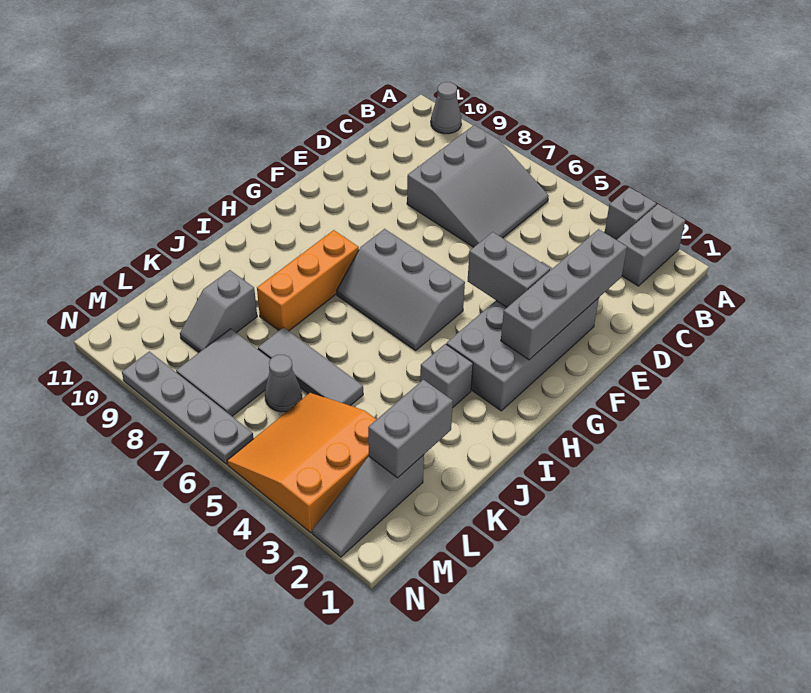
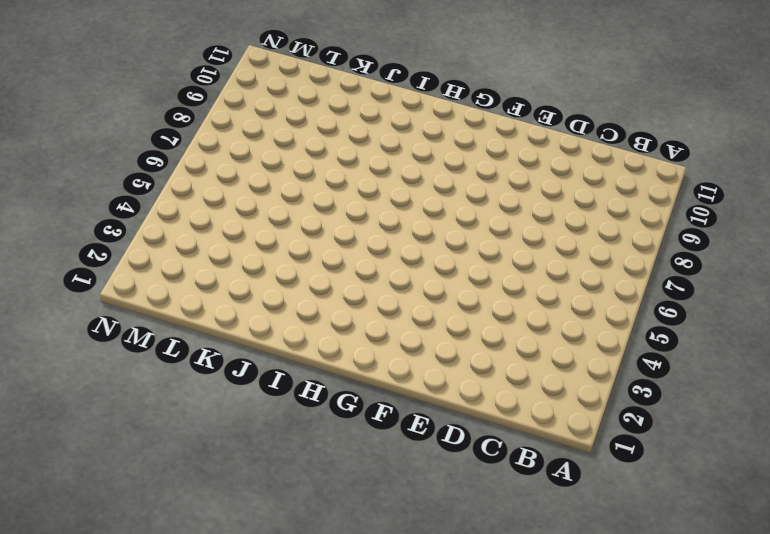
none -> grey 1x2 brick [617,204,685,286]
none -> grey 1x1 brick [605,187,656,240]
none -> grey 1x1 cone [431,82,461,134]

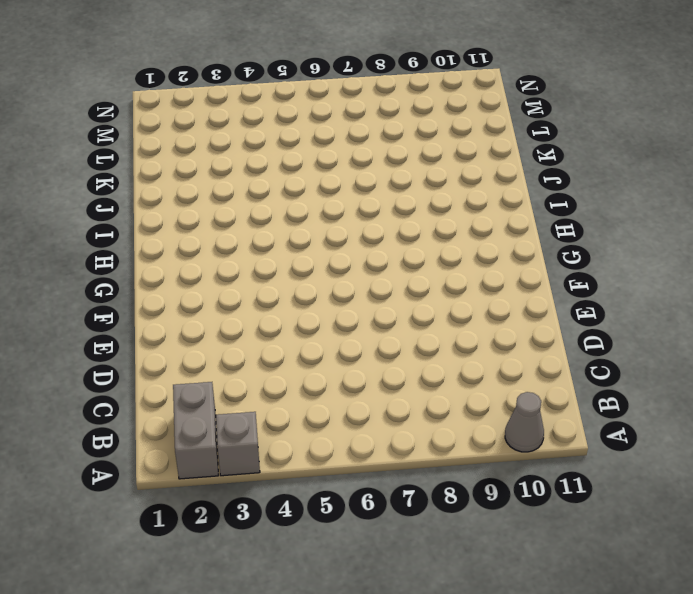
none -> grey 3x3 slope [407,125,549,247]
none -> grey 2x4 brick [446,262,599,411]
none -> grey 2x3 slope [337,229,465,351]

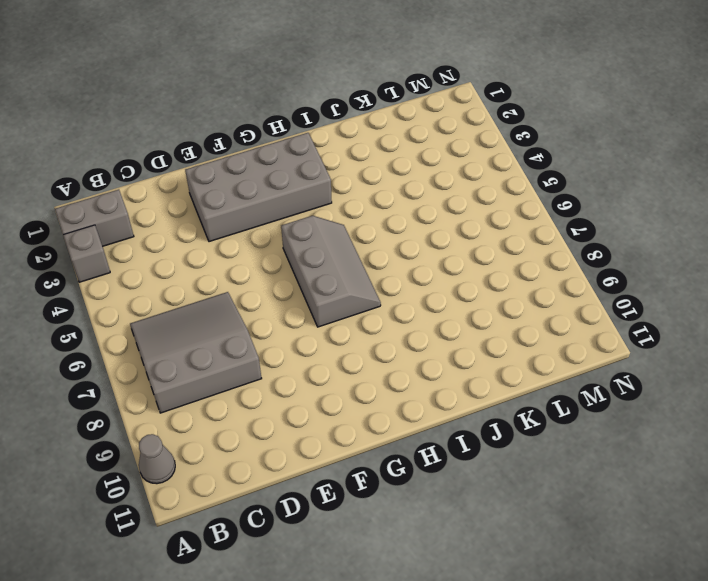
none -> orange 1x3 brick [257,230,359,331]
none -> grey 1x1 brick [420,344,473,408]
none -> grey 1x3 tile [258,327,363,406]

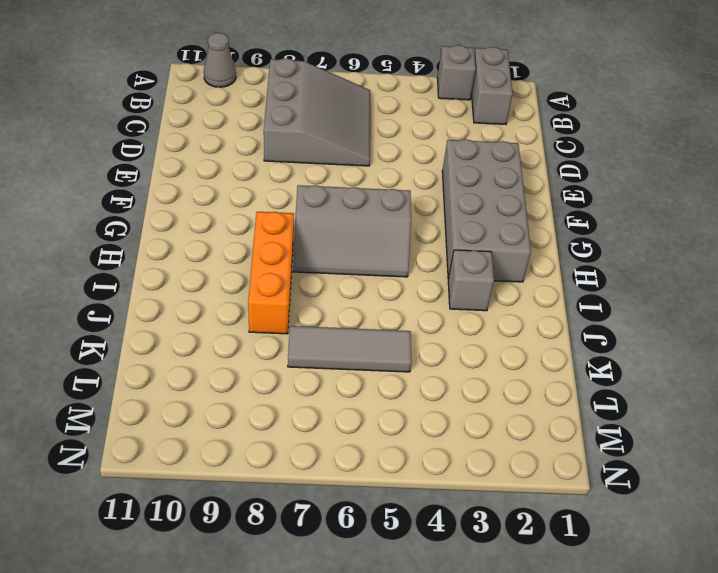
none -> grey 1x2 slope [180,270,257,352]
none -> grey 1x3 slope [312,455,424,557]
none -> orange 3x3 slope [227,392,377,533]

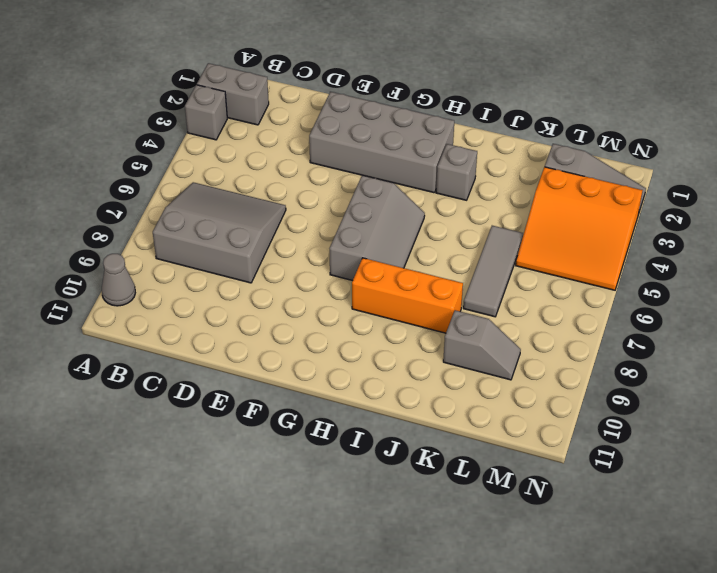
none -> grey 1x1 cone [265,355,302,412]
none -> grey 2x2 tile [176,329,270,416]
none -> grey 1x4 plate [122,351,253,464]

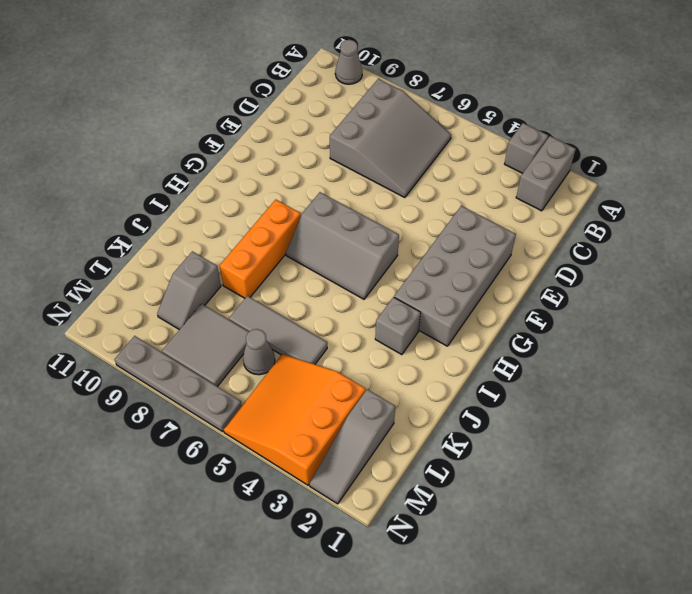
none -> grey 1x4 brick [501,229,627,360]
none -> grey 1x2 brick [468,232,550,307]
none -> grey 1x2 brick [368,380,453,478]

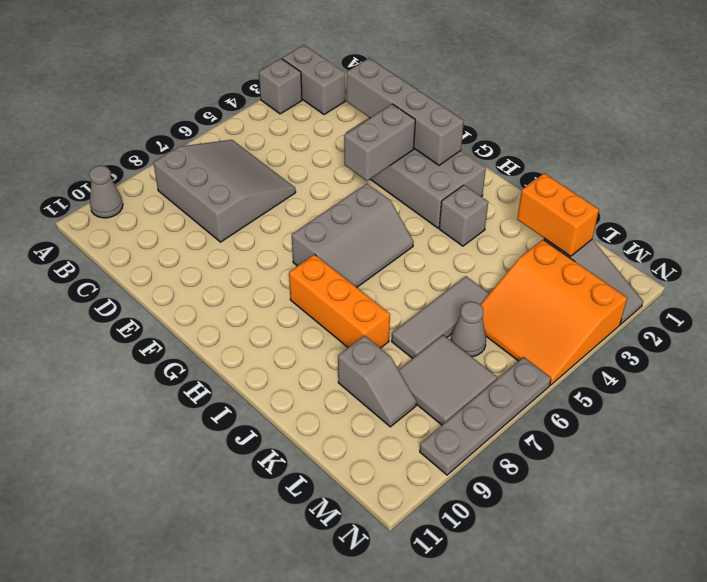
orange 1x2 brick [517,173,599,256] -> grey 1x2 brick [368,380,453,478]

